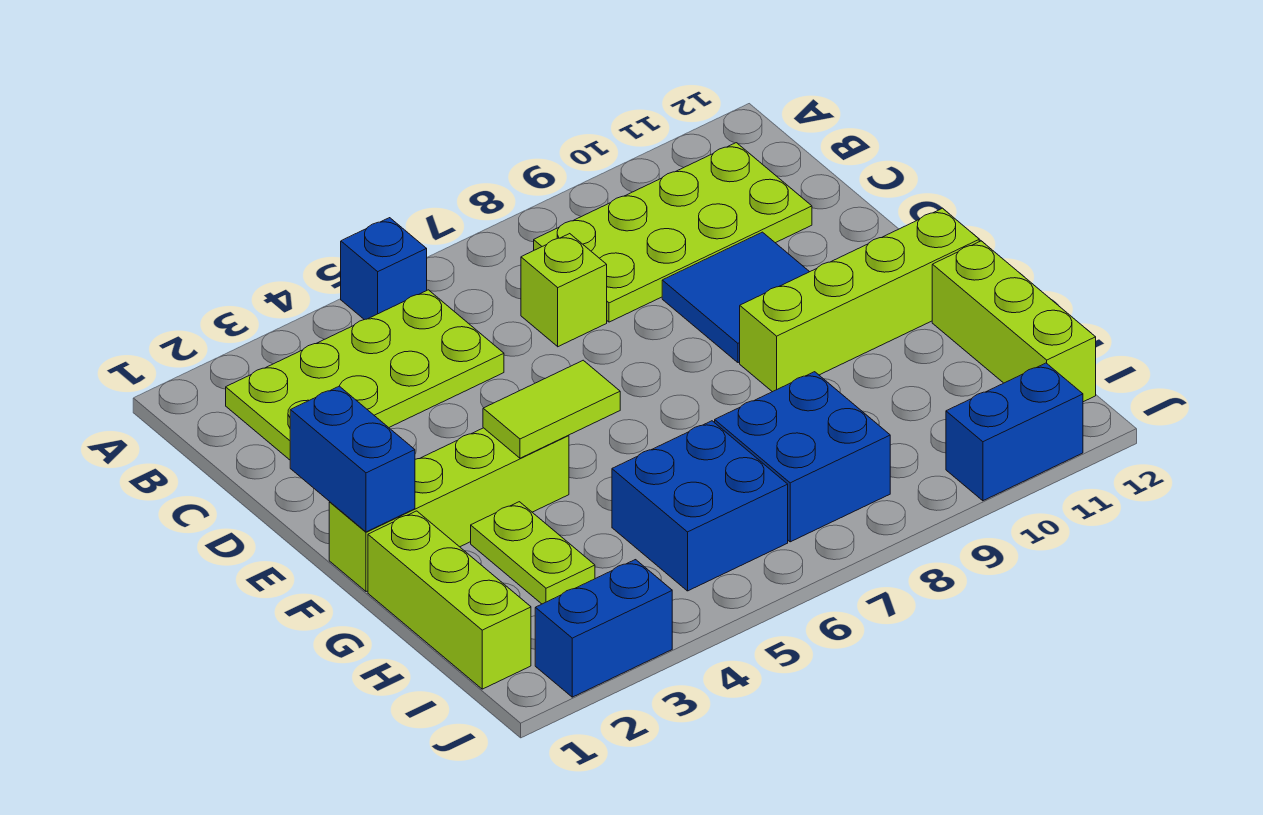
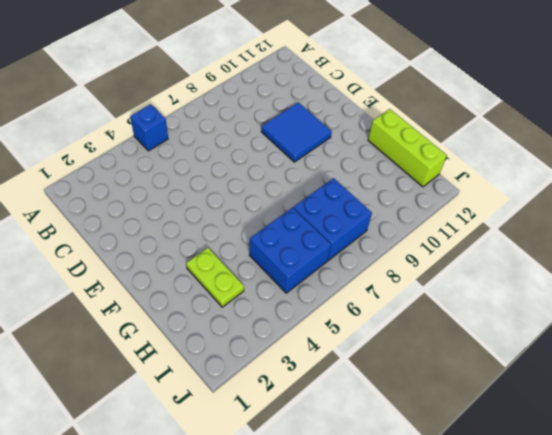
none -> lime 2x4 plate [226,290,504,460]
none -> lime 2x4 plate [534,143,812,322]
none -> lime 1x1 brick [521,234,607,347]

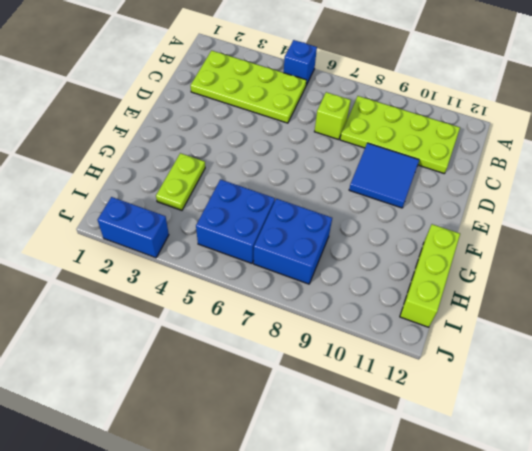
none -> lime 1x4 brick [329,428,569,592]
none -> lime 1x4 brick [740,208,979,392]
none -> lime 1x3 brick [368,511,531,689]

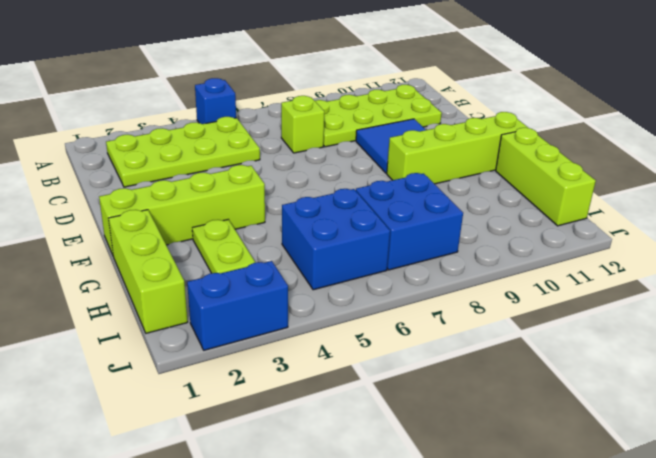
none -> blue 1x2 brick [946,363,1083,501]
none -> blue 1x2 brick [290,386,415,532]
none -> lime 1x2 tile [483,360,620,458]

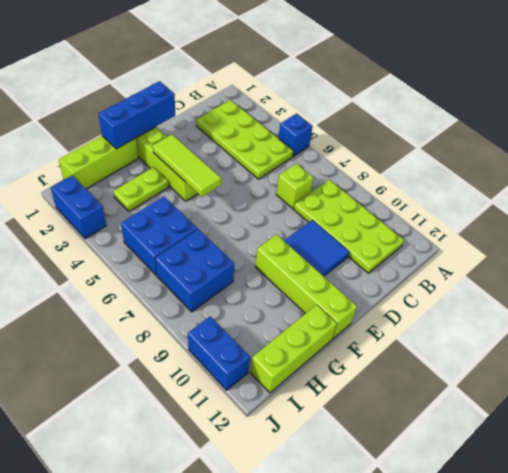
blue 1x3 brick [98,81,175,149] -> blue 1x2 brick [290,386,415,532]
lime 1x3 tile [153,135,221,197] -> lime 1x2 tile [483,360,620,458]

